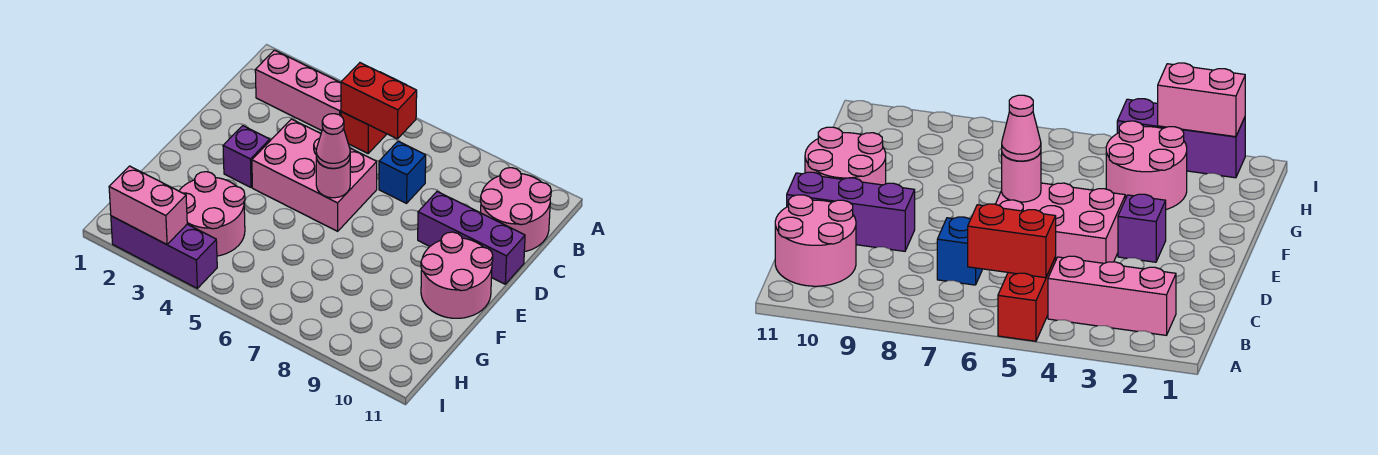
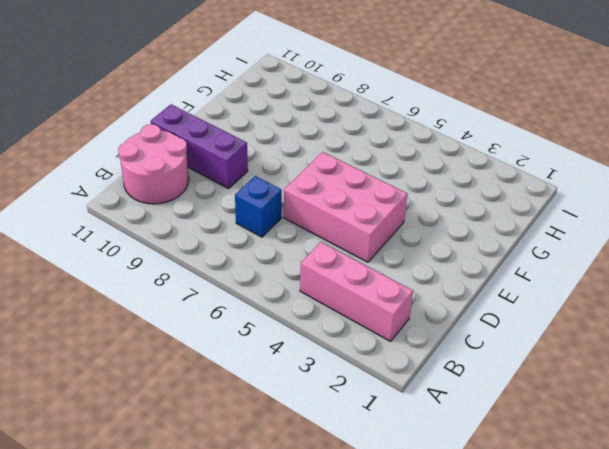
none -> red 1x2 brick [341,72,406,153]
none -> purple 1x1 brick [223,126,270,187]
none -> pink 2x2 round brick [421,232,493,318]

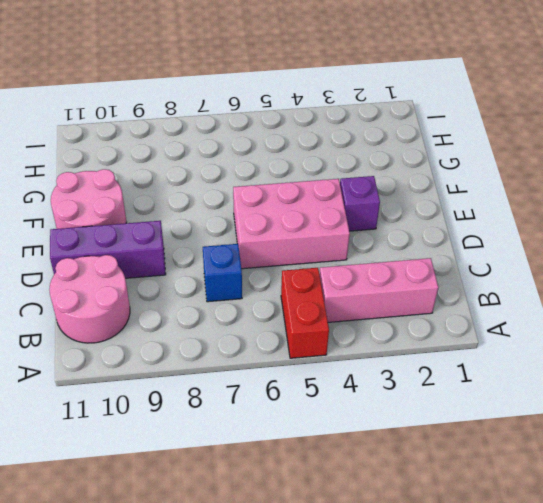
none -> pink 2x2 round brick [179,172,245,256]
none -> purple 1x3 brick [111,216,217,288]
none -> red 1x2 brick [341,63,417,139]

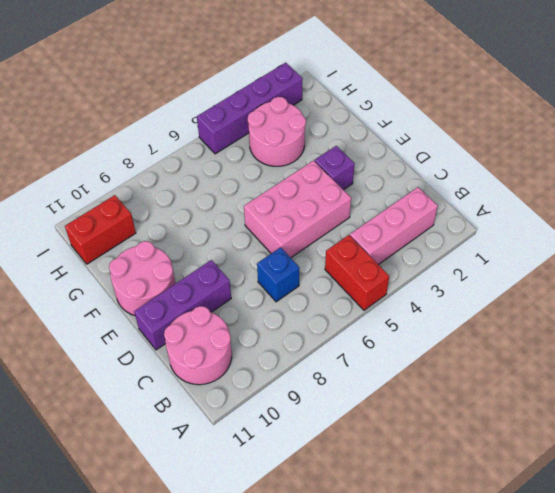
red 1x2 brick [65,195,136,264] -> red 1x2 brick moved to [341,63,417,139]
purple 1x4 brick [197,63,303,154] -> purple 1x3 brick [111,216,217,288]
none -> pink 1x1 round brick [316,158,350,198]
none -> pink 1x2 brick [109,166,187,245]
none -> pink 1x1 cone [316,114,350,168]

